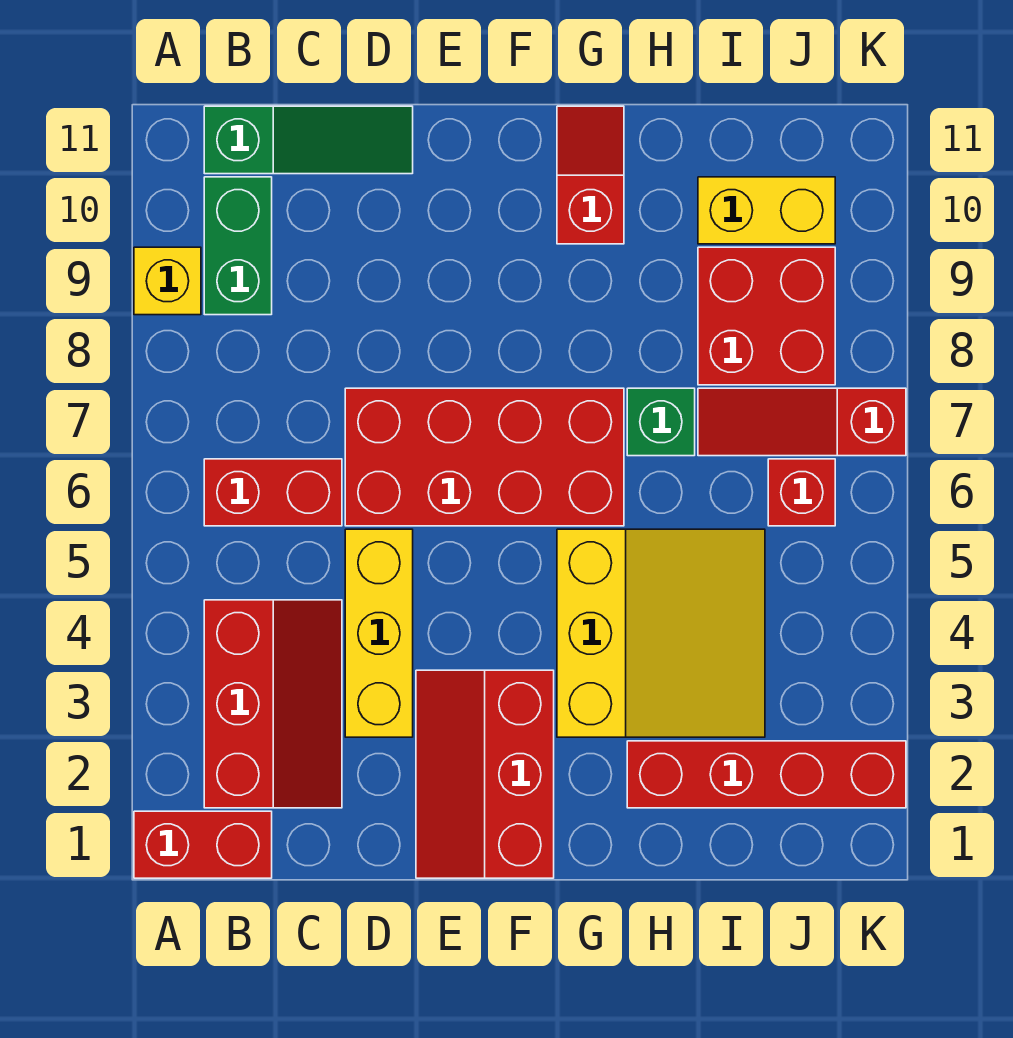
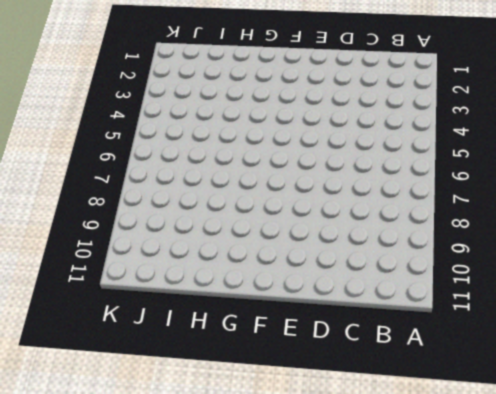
none -> red 1x2 brick [134,811,272,878]
none -> yellow 1x1 brick [134,247,201,315]
none -> red 2x3 slope [204,600,342,808]

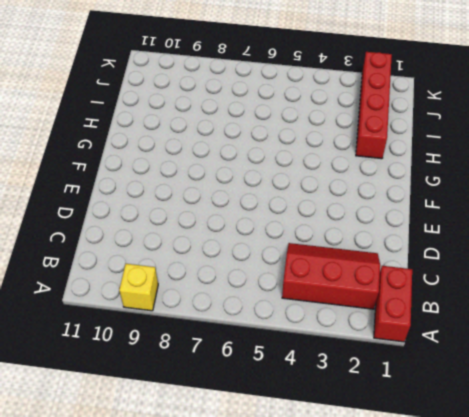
none -> red 1x2 brick [204,459,342,526]
none -> green 1x2 brick [204,177,272,315]
none -> green 1x3 slope [204,106,413,174]

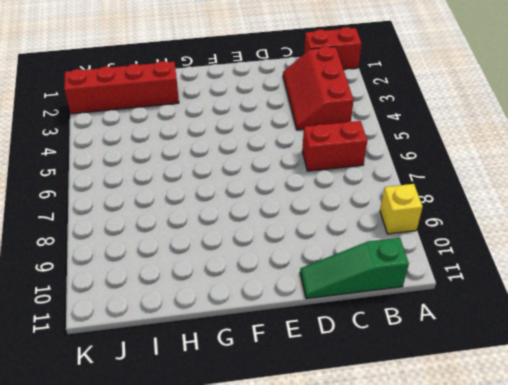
none -> green 1x2 brick [204,177,272,315]
none -> yellow 1x3 brick [345,529,413,737]
none -> red 2x4 brick [345,388,624,526]

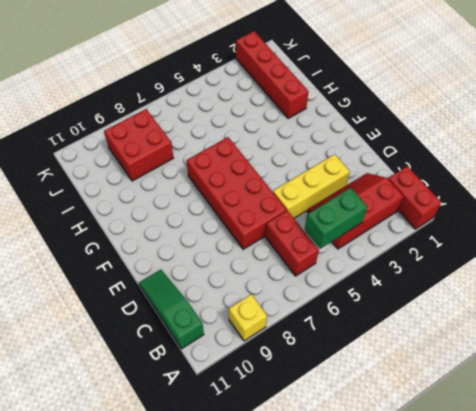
green 1x2 brick [305,188,367,249] -> green 1x2 brick moved to [204,177,272,315]
none -> red 2x3 slope [416,670,554,878]
none -> yellow 3x3 slope [557,529,765,737]
none -> red 1x2 slope [557,106,624,244]

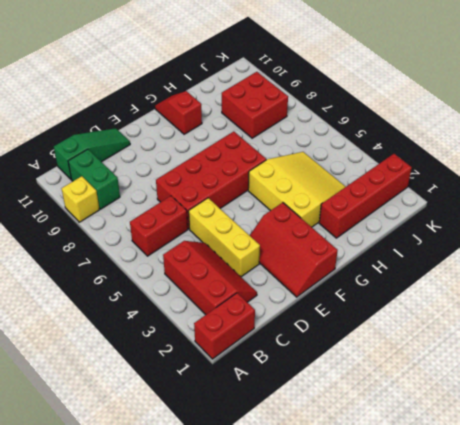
none -> green 1x1 brick [627,388,695,456]
none -> red 1x3 slope [698,388,906,456]
none -> yellow 1x2 brick [698,177,835,244]

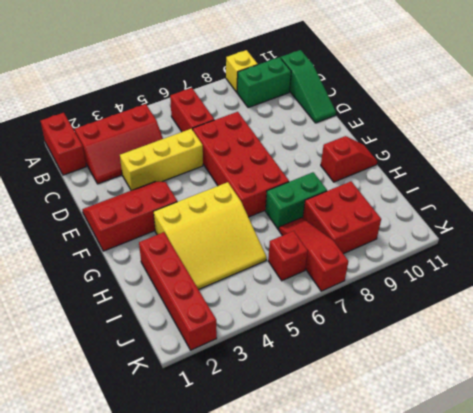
green 1x2 brick [265,172,327,229] -> green 1x1 brick [627,388,695,456]
none -> yellow 1x2 brick [698,177,835,244]

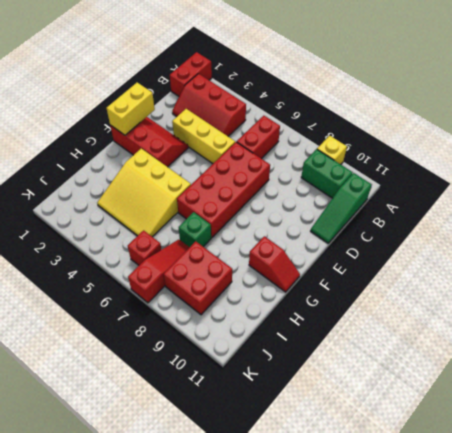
yellow 1x2 brick [107,83,155,135] -> yellow 1x2 brick moved to [698,177,835,244]
none -> red 1x4 brick [627,741,906,808]

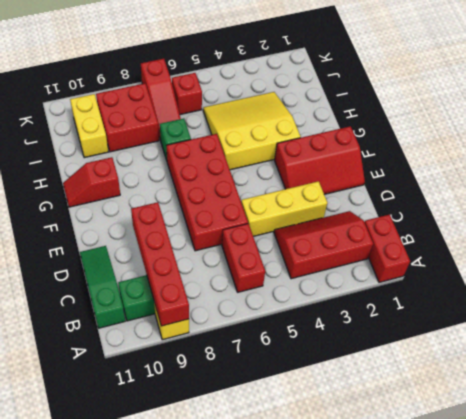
red 1x4 brick [131,202,189,326] -> red 1x4 brick moved to [627,741,906,808]

